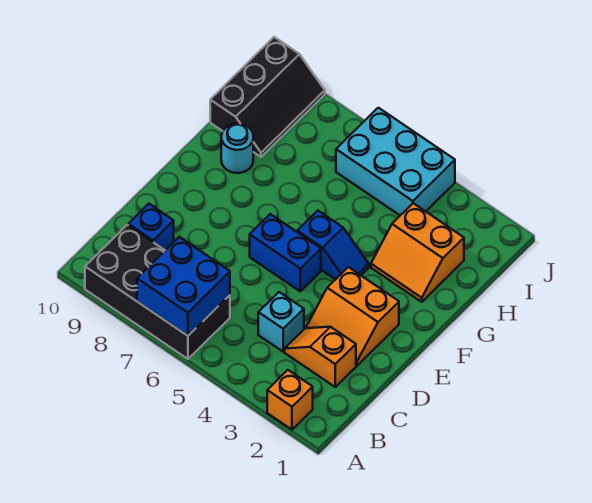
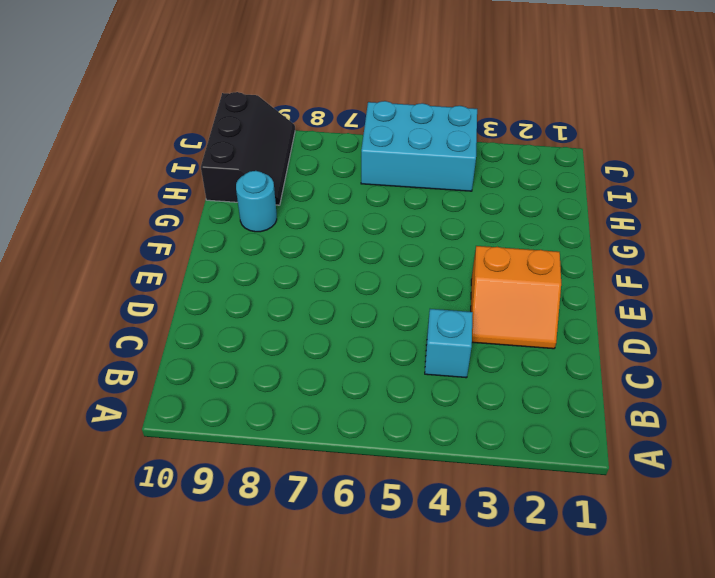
none -> orange 1x1 brick [267,370,313,430]
none -> black 2x4 brick [85,225,230,359]
none -> orange 1x2 slope [285,327,356,387]

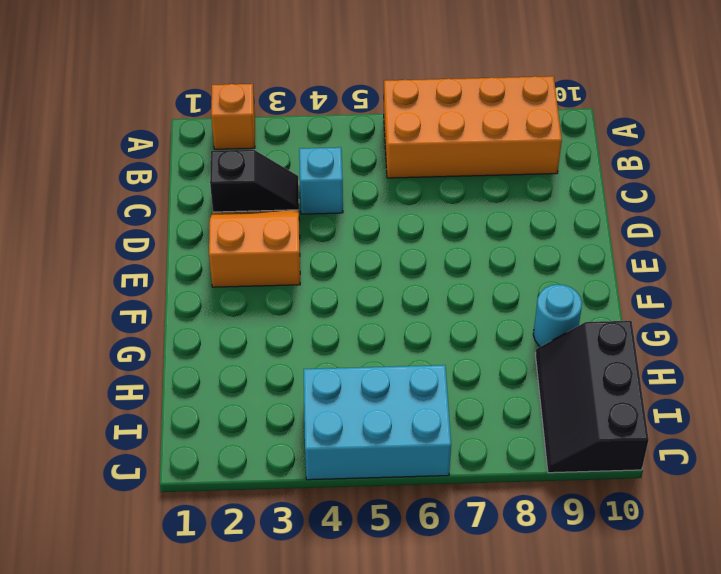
orange 2x4 brick [384,76,562,178] -> black 2x4 brick [85,225,230,359]
black 1x2 slope [210,150,299,212] -> orange 1x2 slope [285,327,356,387]
none -> blue 1x1 brick [128,204,174,250]
none -> blue 1x2 brick [250,214,321,291]
none -> blue 1x2 slope [297,211,369,280]

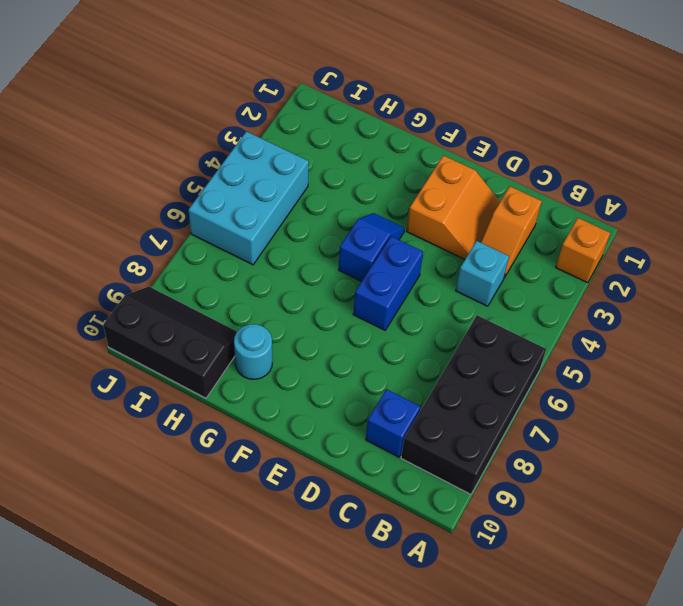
none -> orange 2x2 slope [371,203,464,302]
none -> blue 2x2 brick [137,237,230,336]

